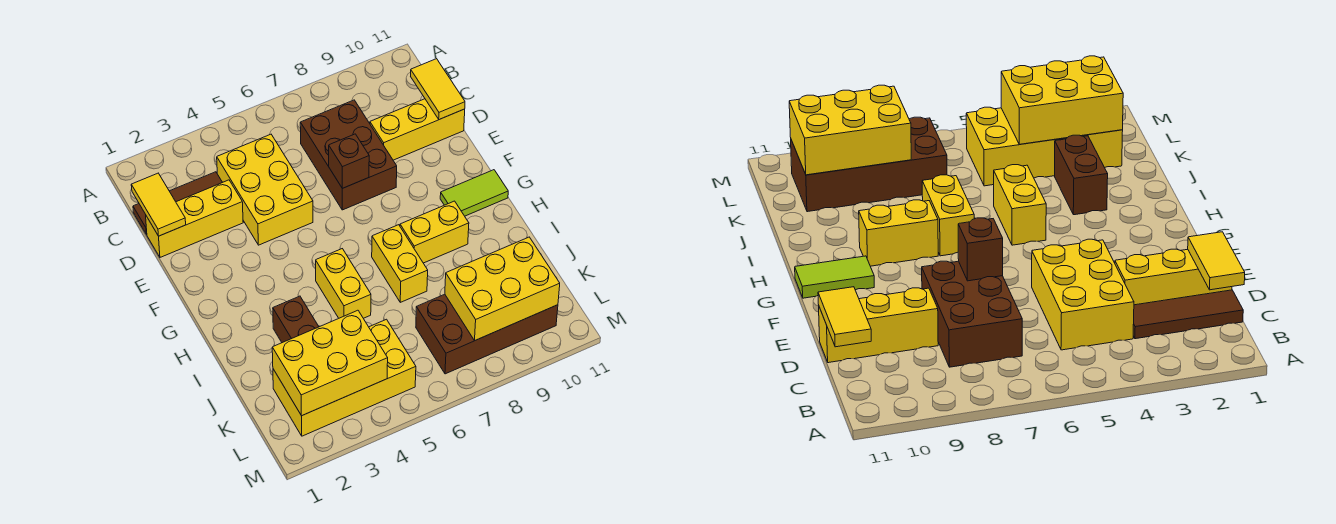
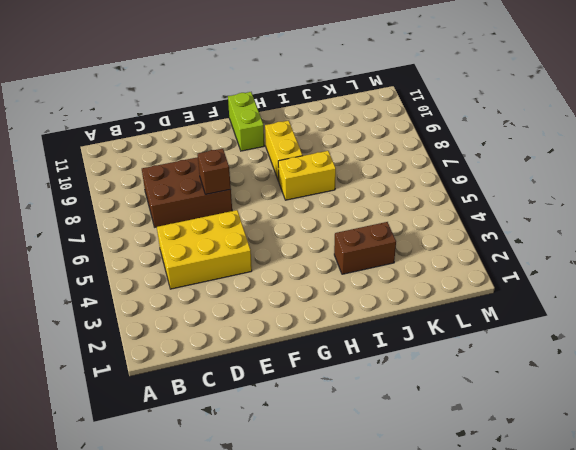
lime 1x2 brick [228,92,264,151] -> lime 1x2 tile [440,170,508,216]
none -> brown 1x3 tile [133,172,222,234]
none -> yellow 1x3 brick [146,180,243,257]
none -> yellow 1x3 brick [370,99,465,160]

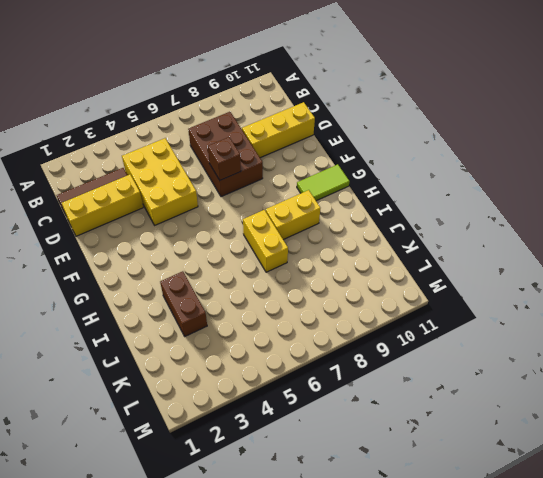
none -> yellow 1x2 brick [316,249,371,318]
none -> yellow 2x4 brick [273,319,416,436]
none -> brown 2x4 brick [416,294,558,374]

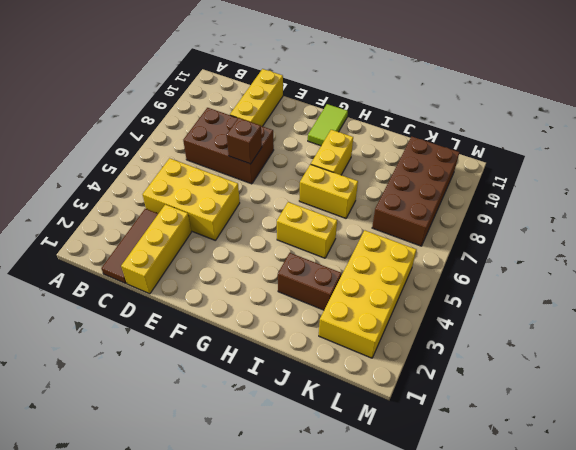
none -> yellow 1x2 tile [131,173,186,236]
none -> yellow 1x2 tile [411,59,465,119]
none -> yellow 2x3 brick [272,310,388,416]

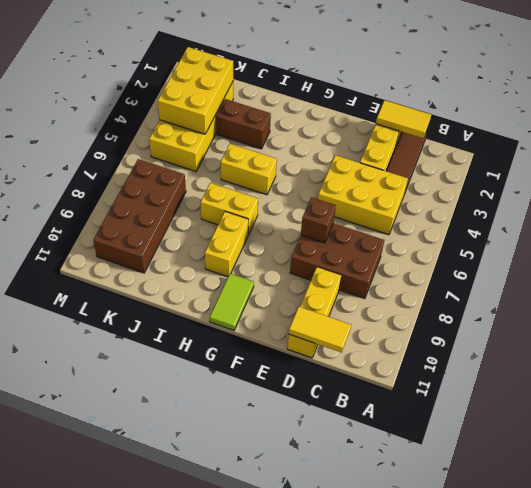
none -> yellow 2x3 brick [445,237,560,341]

